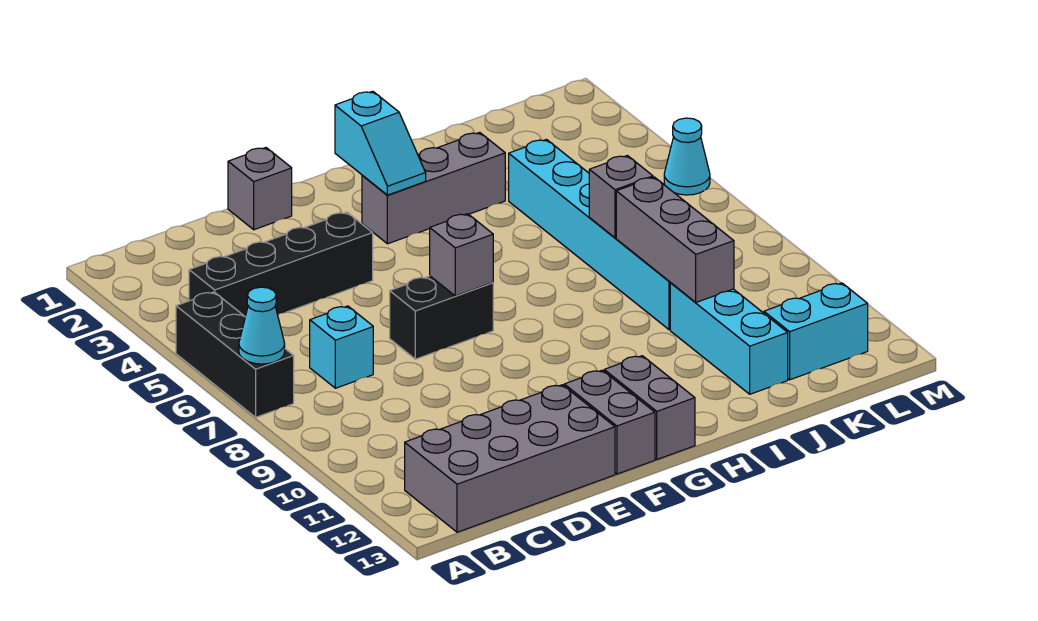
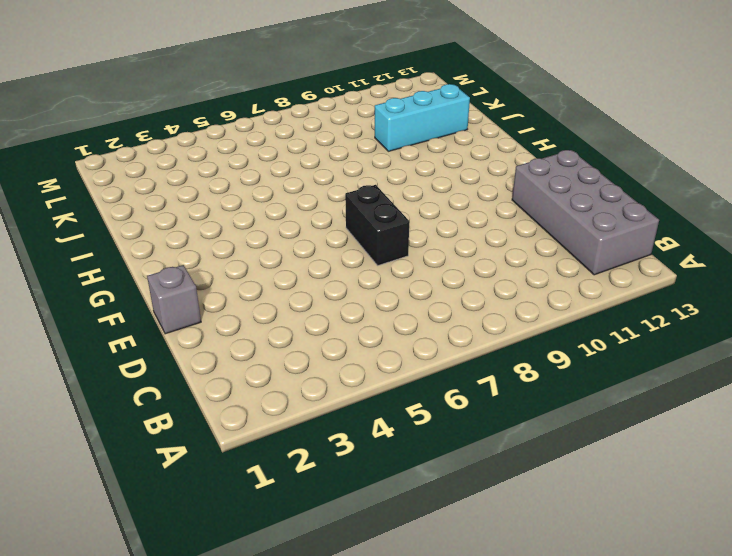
none -> black 1x3 brick [176,292,294,417]
none -> black 1x4 brick [189,212,373,317]
none -> cyan 1x1 brick [310,306,373,388]

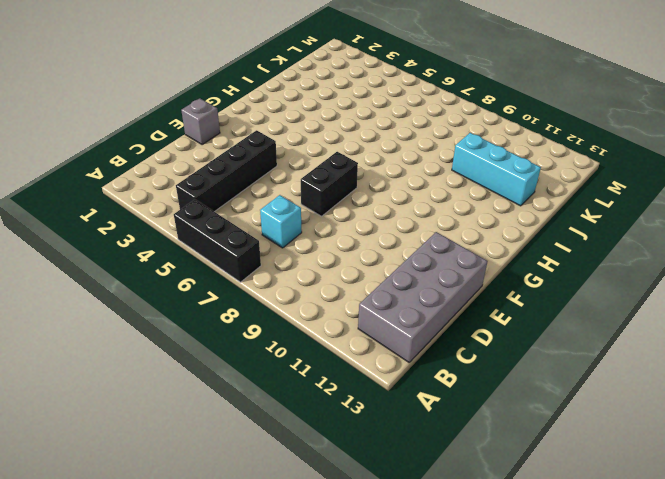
none -> grey 1x2 brick [564,370,655,474]
none -> grey 1x3 brick [362,132,505,244]
none -> grey 1x2 brick [604,356,695,459]

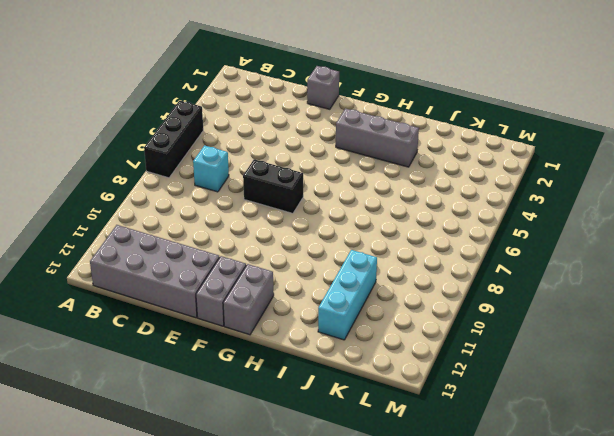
none -> black 1x4 brick [189,212,373,317]
none -> cyan 1x6 brick [509,139,671,330]
none -> cyan 1x2 brick [764,283,868,380]

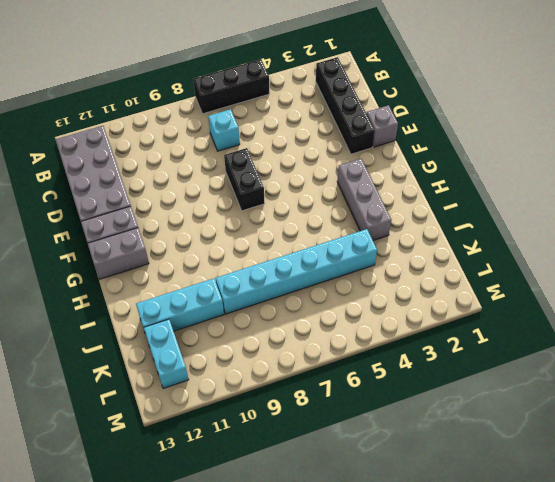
black 1x4 brick [316,57,375,154] -> black 1x4 brick moved to [189,212,373,317]
none -> cyan 1x1 cone [664,118,710,195]
none -> cyan 1x1 cone [239,287,285,364]
none -> grey 1x1 brick [430,214,493,296]

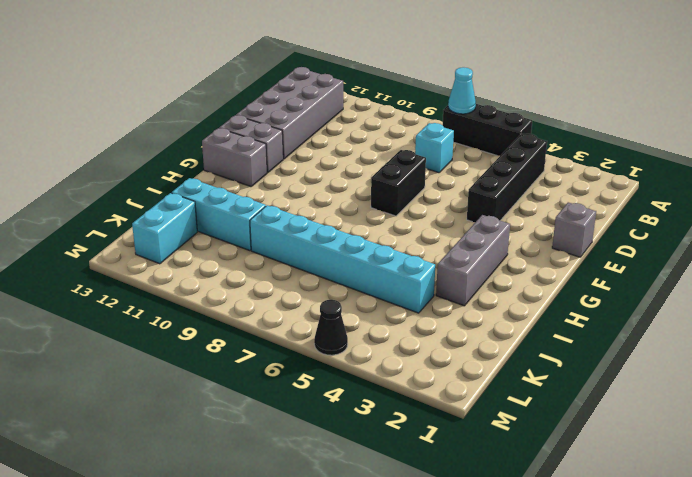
black 1x1 cone [314,300,348,355] -> cyan 1x1 cone [664,118,710,195]
none -> grey 1x1 brick [430,214,493,296]
none -> cyan 1x2 slope [335,91,426,195]
none -> grey 1x1 brick [589,156,653,238]

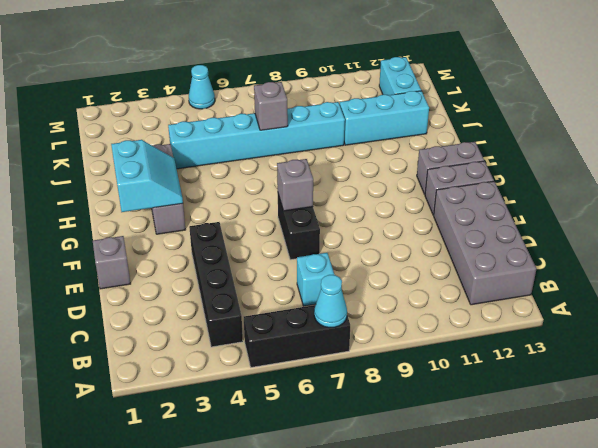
cyan 2x2 slope [111,140,183,212] -> cyan 1x2 slope [335,91,426,195]
none -> grey 1x3 brick [616,177,734,302]

